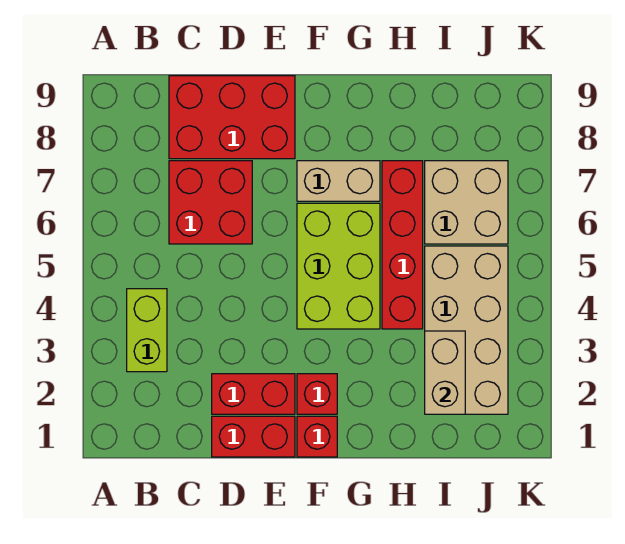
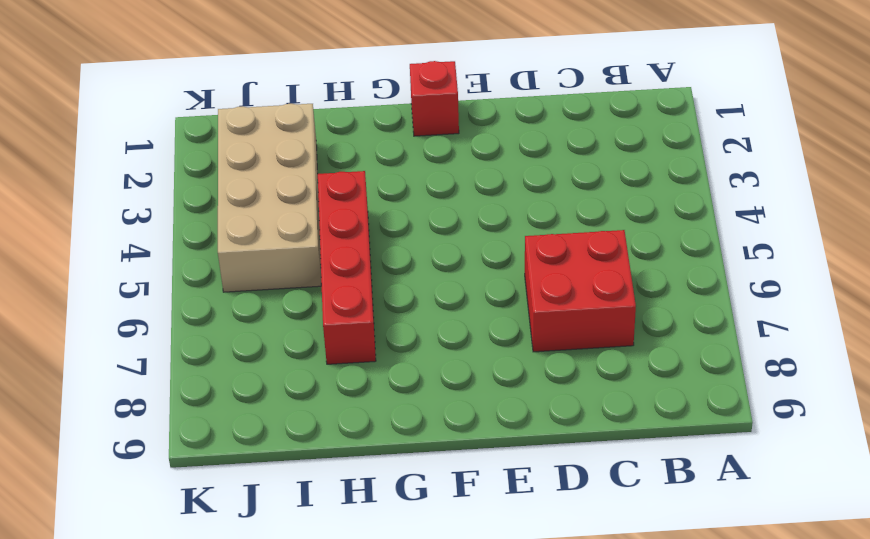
none -> lime 1x2 brick [127,289,167,372]
none -> red 2x3 brick [169,76,295,159]
none -> red 1x2 brick [212,416,295,457]

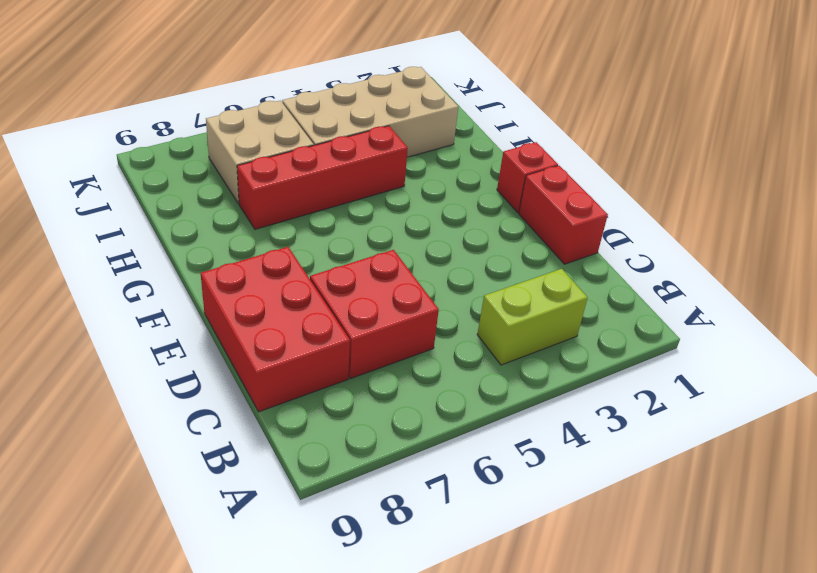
none -> red 1x2 brick [212,374,295,414]
none -> red 1x1 brick [297,374,337,414]
none -> lime 2x3 brick [297,203,380,329]

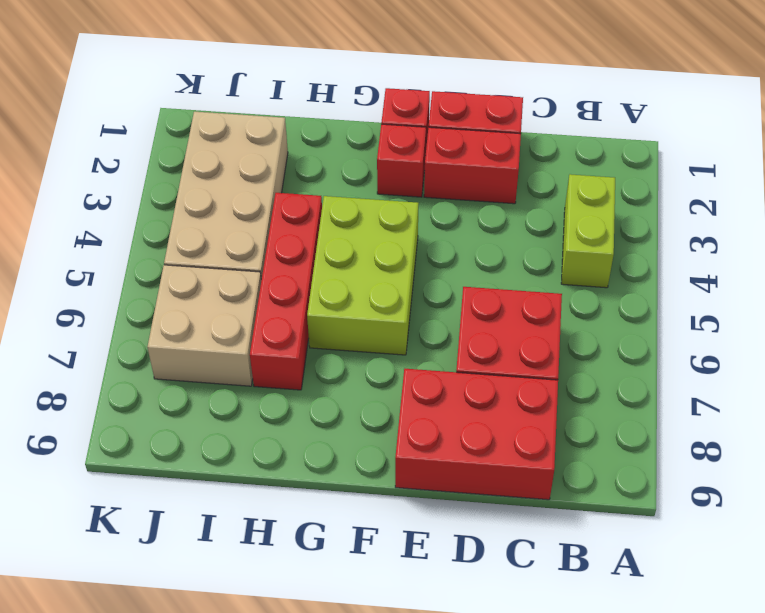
none -> tan 1x2 brick [297,161,380,201]
none -> tan 1x2 brick [425,331,465,414]

